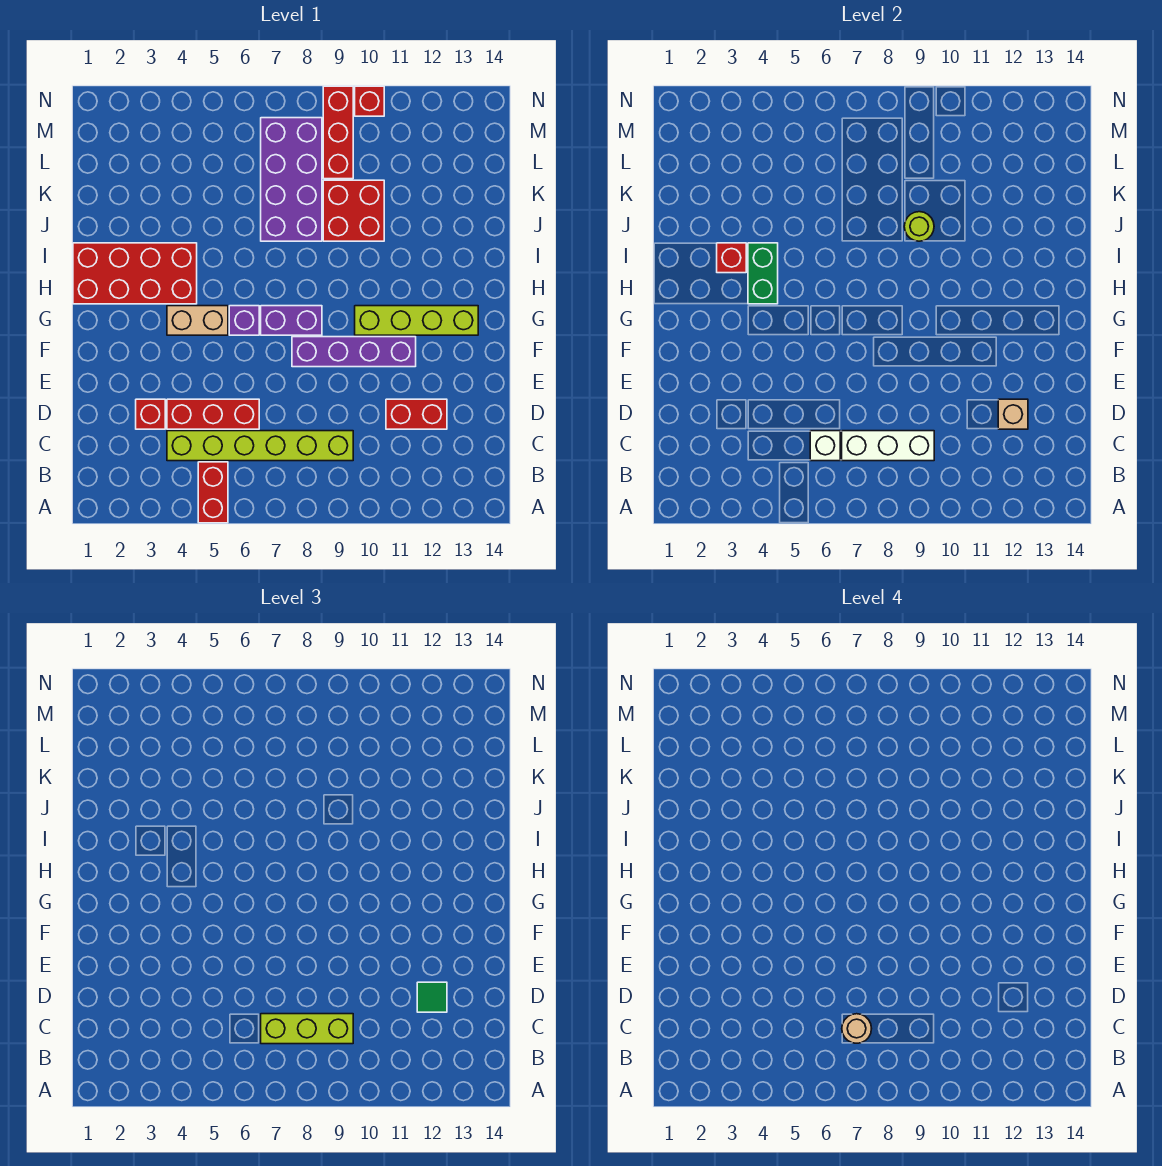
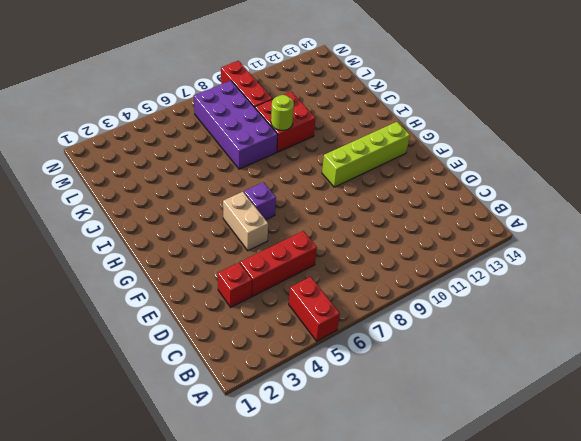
tan 1x2 brick [223,192,268,251] -> tan 1x2 brick turned to [167,306,228,335]
none -> lime 1x6 brick [167,431,353,461]
none -> red 1x2 brick [386,399,447,429]
none -> purple 1x4 brick [292,337,416,367]

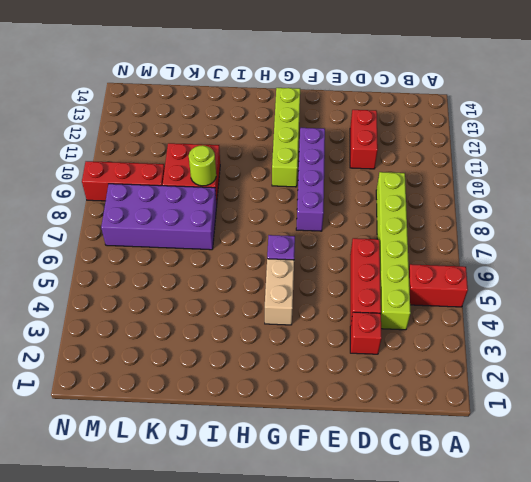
none -> purple 1x2 brick [261,306,322,335]
none -> red 2x4 brick [73,243,197,304]
none -> red 1x1 brick [355,86,384,116]

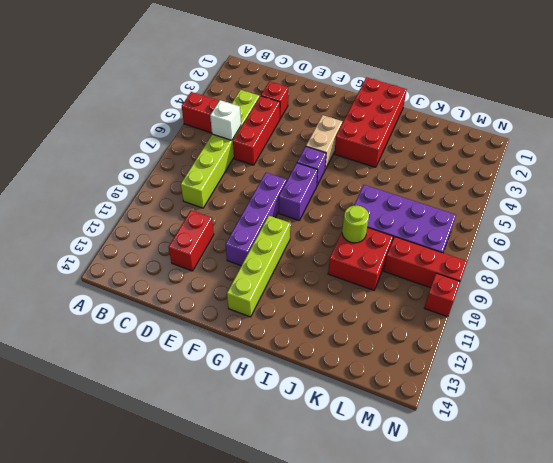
none -> white 1x3 brick [842,431,934,461]
none -> tan 1x1 brick [998,399,1028,429]
none -> green 1x2 brick [748,243,778,304]

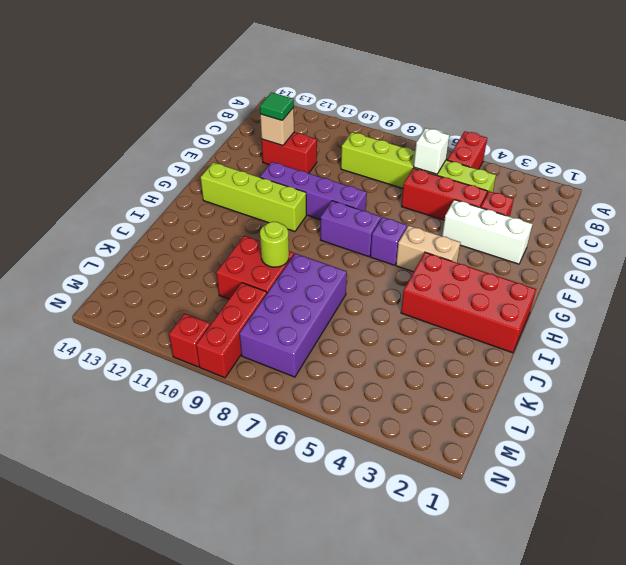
white 1x3 brick [442,200,532,264] -> white 1x3 brick moved to [842,431,934,461]
none -> green 1x2 brick [748,243,778,304]
none -> red 1x1 brick [717,243,746,273]
none -> lime 1x3 brick [261,1014,353,1044]

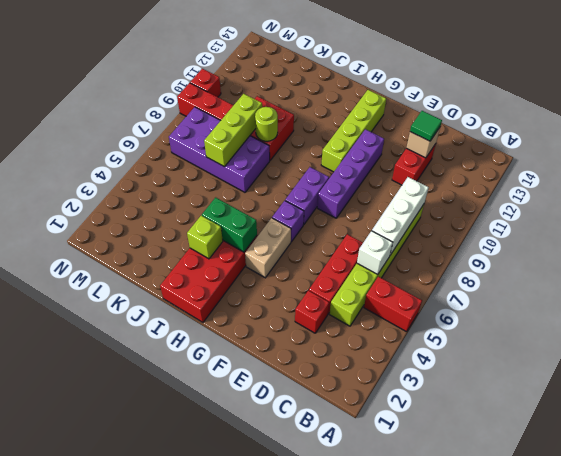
lime 1x1 brick [187,216,223,259] -> red 1x1 brick [717,243,746,273]
lime 1x3 brick [204,94,262,167] -> lime 1x3 brick moved to [261,1014,353,1044]
none -> tan 1x1 round brick [842,1014,872,1043]

